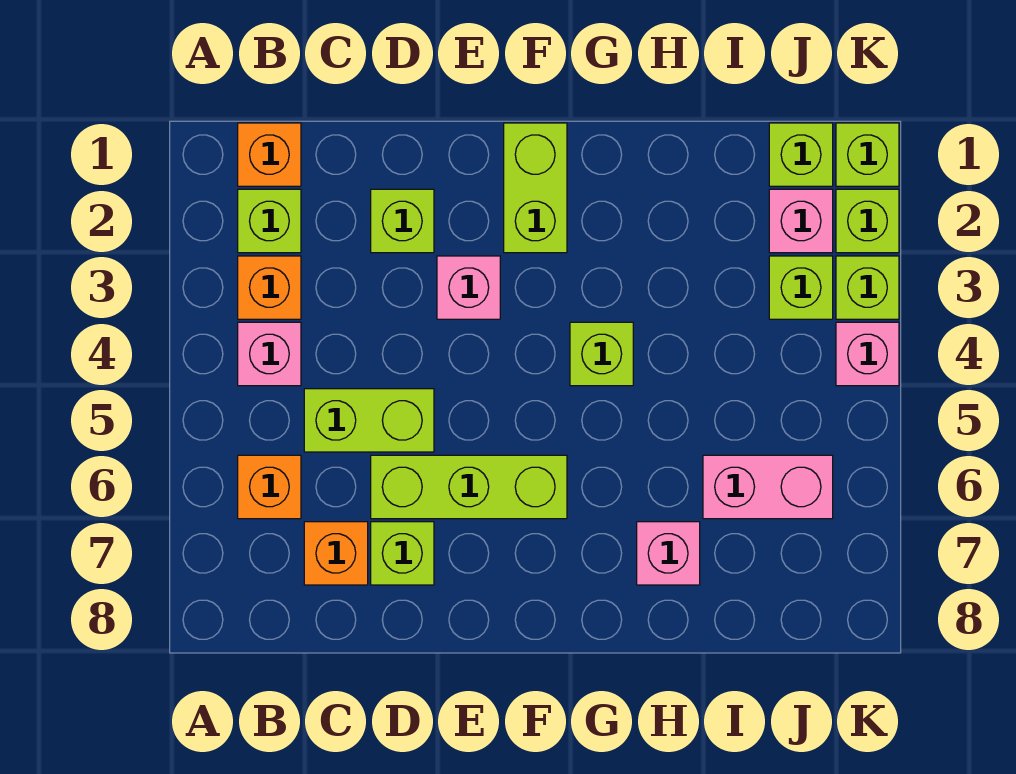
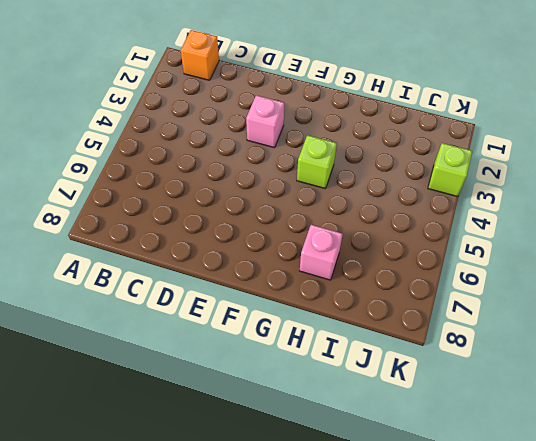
none -> lime 1x1 brick [238,189,301,253]
none -> orange 1x1 brick [238,256,301,319]
none -> pink 1x1 brick [238,322,301,386]

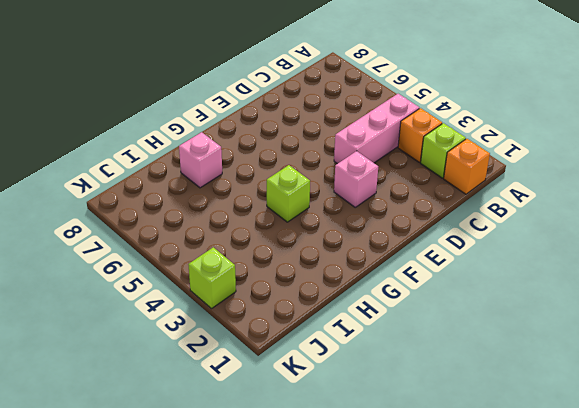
pink 1x3 brick [334,94,419,164] -> pink 1x1 brick [238,322,301,386]
none -> orange 1x1 brick [238,455,301,519]
none -> lime 1x2 brick [304,389,434,452]
none -> orange 1x1 brick [304,522,368,585]

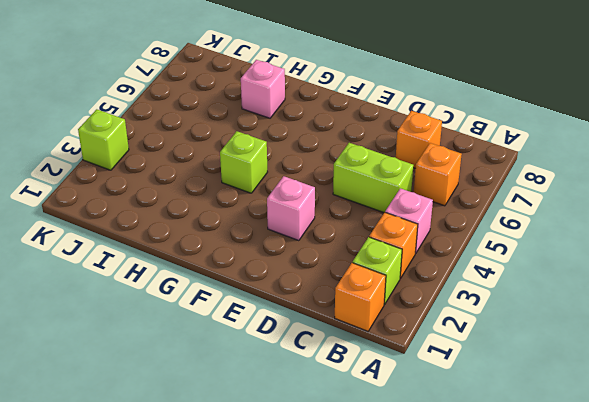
none -> lime 1x1 brick [371,189,434,253]
none -> lime 1x3 brick [371,455,567,519]
none -> lime 1x1 brick [371,522,434,585]

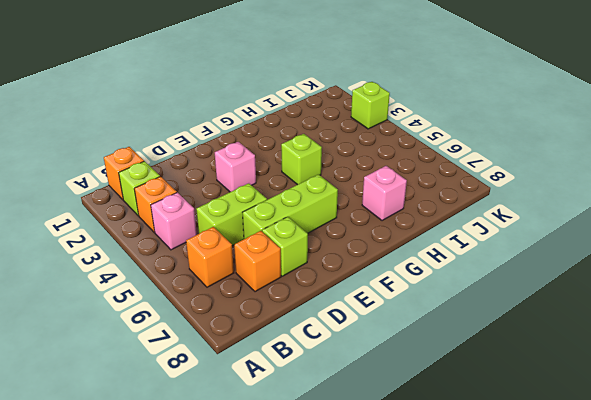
none -> lime 1x1 brick [371,189,434,253]
none -> lime 1x2 brick [504,123,567,253]
none -> pink 1x2 brick [703,455,833,519]

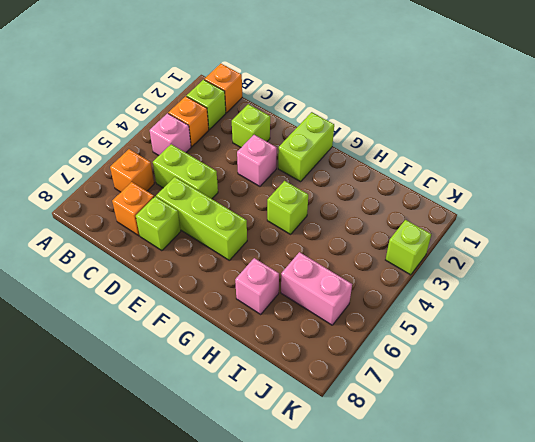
none -> lime 1x1 brick [769,123,833,186]
none -> pink 1x1 brick [769,189,833,253]
none -> lime 1x1 brick [769,256,833,319]

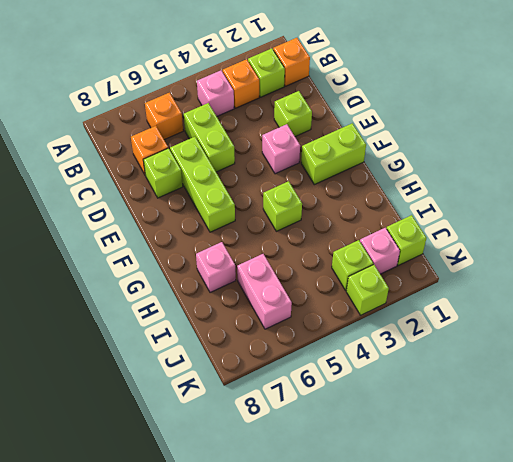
none -> lime 1x1 brick [836,123,899,186]
none -> lime 1x1 brick [836,189,899,253]
none -> pink 1x1 brick [836,322,899,386]

